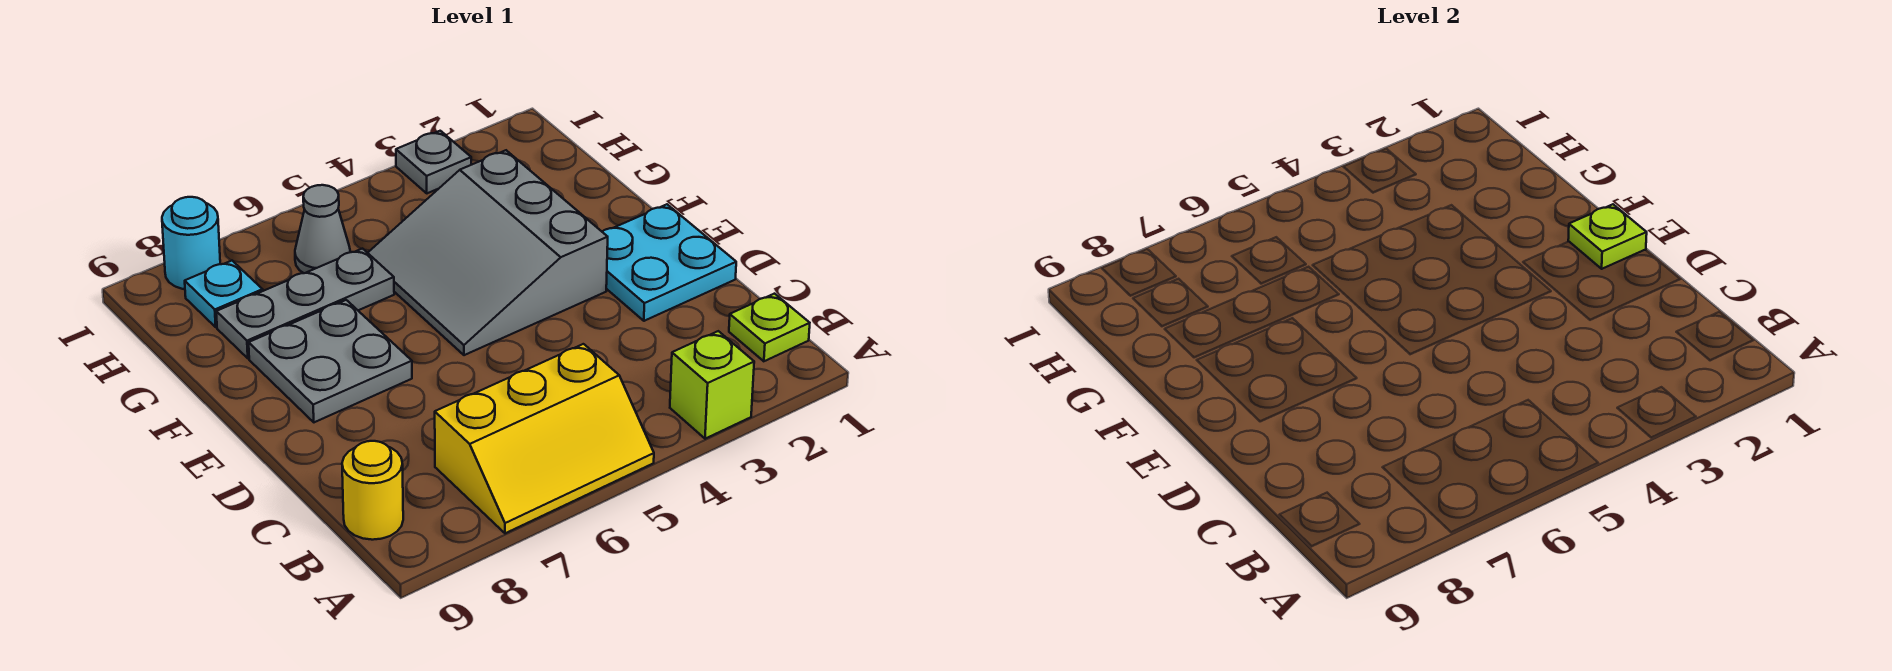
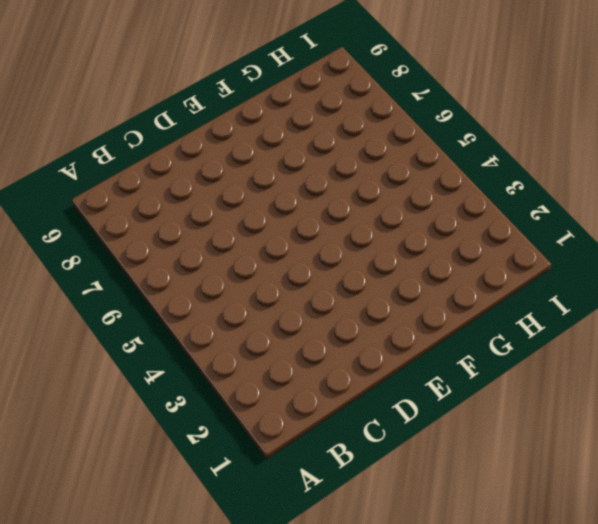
none -> lime 1x1 brick [670,331,754,439]
none -> yellow 2x3 slope [435,344,654,533]
none -> lime 1x1 plate [729,294,810,361]

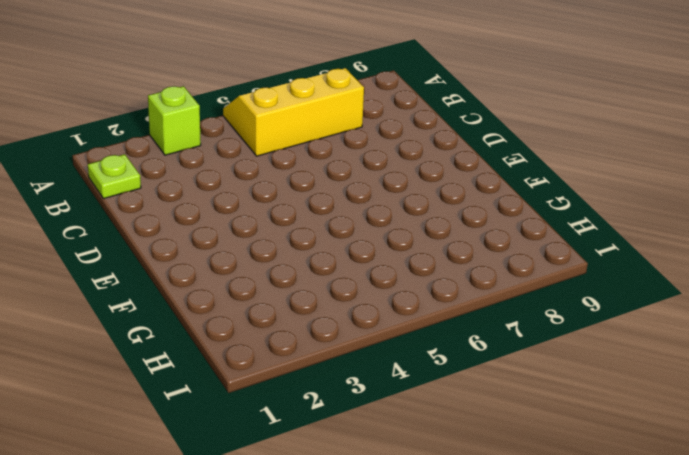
none -> yellow 1x1 round brick [342,441,403,540]
none -> cyan 2x2 plate [602,204,736,321]
none -> grey 3x3 slope [368,150,608,355]

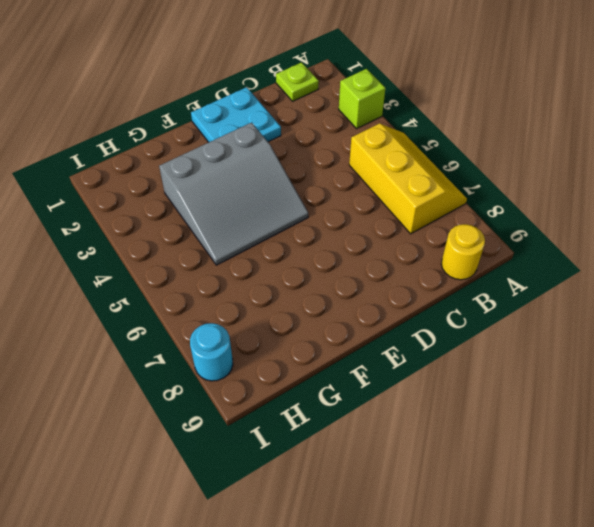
none -> grey 2x2 plate [249,300,412,422]
none -> grey 1x3 plate [216,249,394,358]
none -> grey 1x1 cone [295,185,350,273]

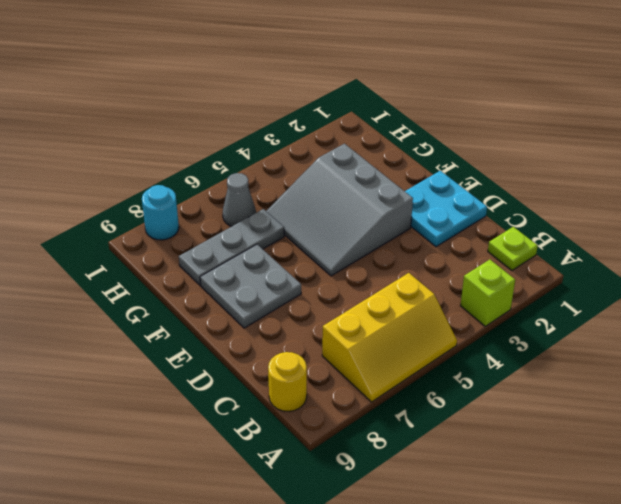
none -> cyan 1x1 plate [185,261,263,327]
none -> grey 1x1 plate [396,131,471,193]
none -> lime 1x1 plate [1568,204,1647,269]

